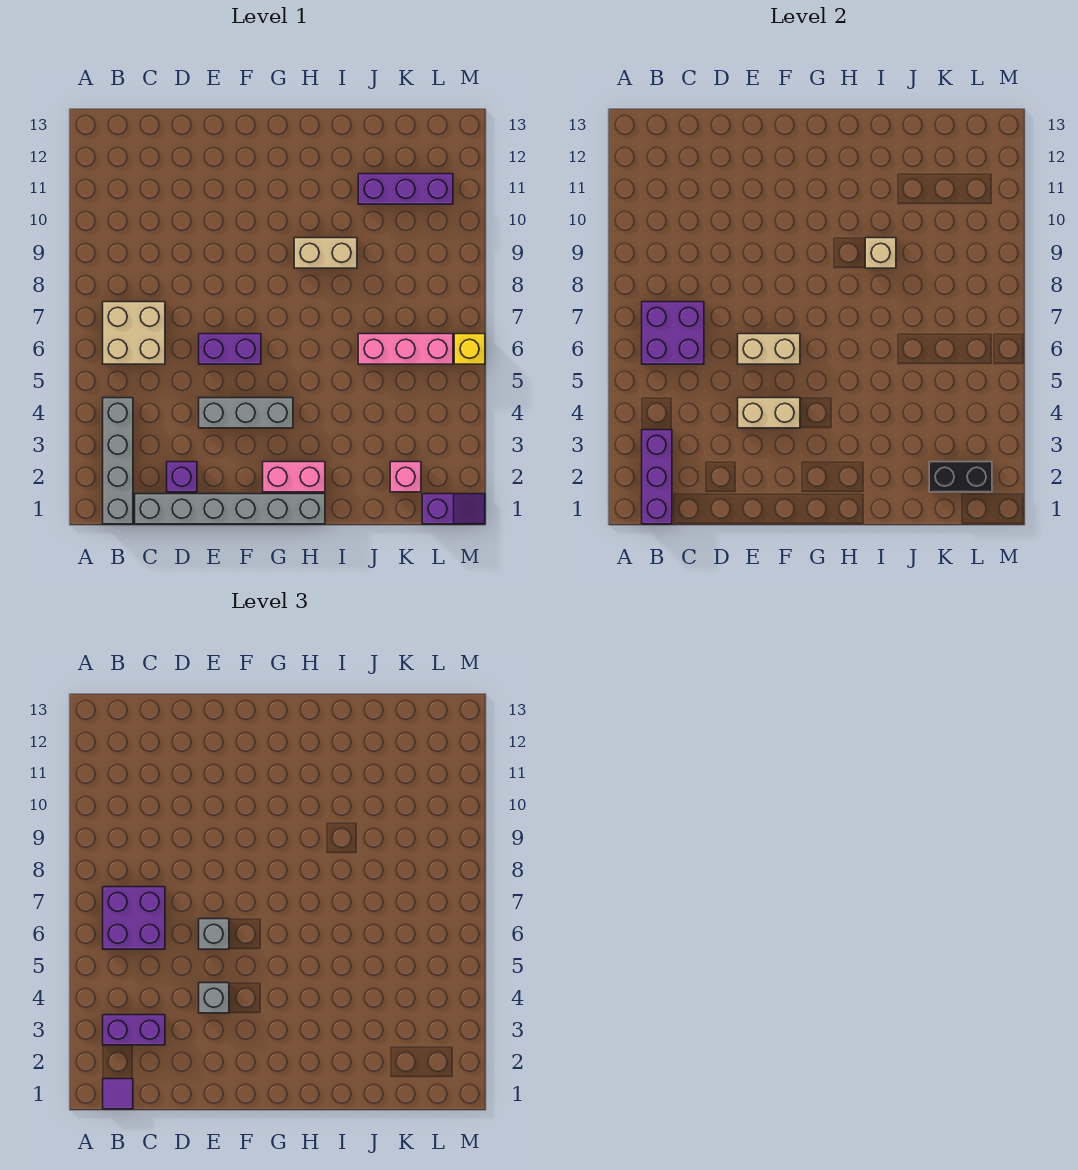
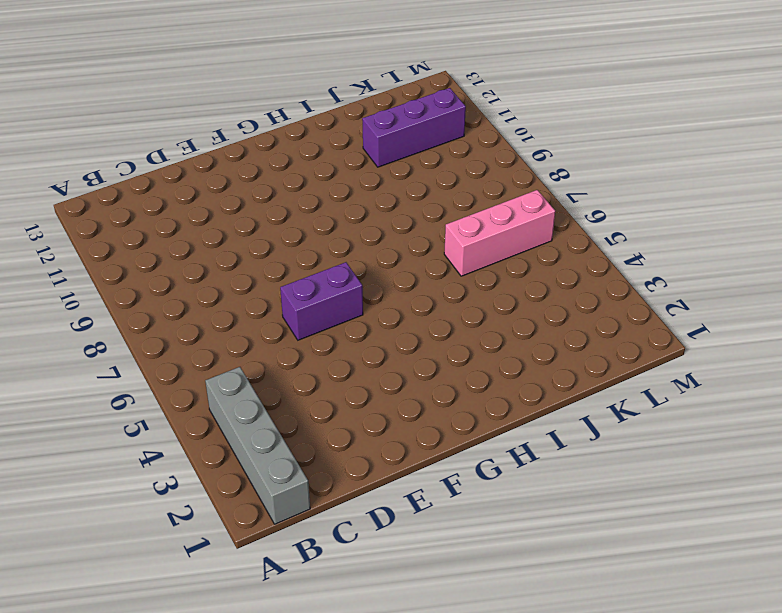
none -> tan 2x2 brick [103,302,165,364]
none -> grey 1x6 brick [135,494,325,524]
none -> purple 1x1 brick [167,462,197,492]

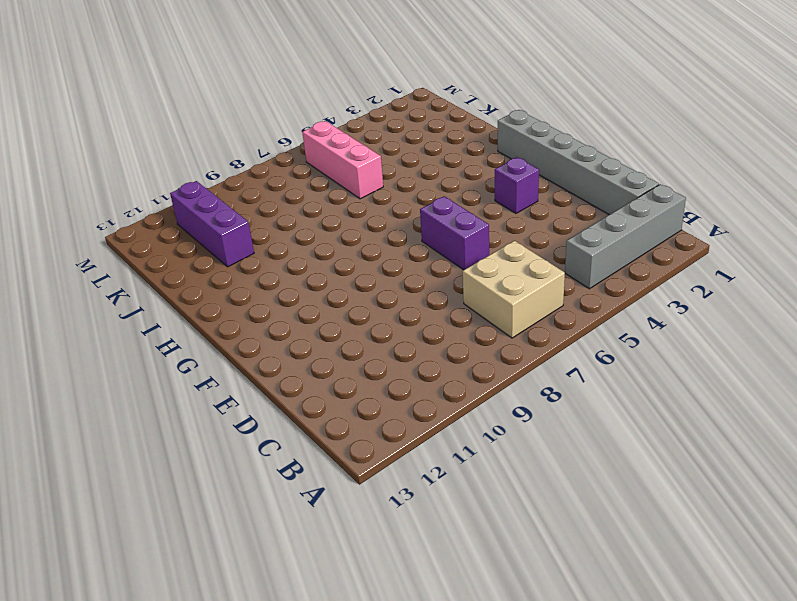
purple 1x1 brick [495,157,539,213] -> purple 1x1 brick moved to [167,462,197,492]
none -> grey 1x3 brick [199,398,293,428]
none -> pink 1x2 brick [263,462,325,492]
none -> tan 1x2 brick [294,238,357,268]

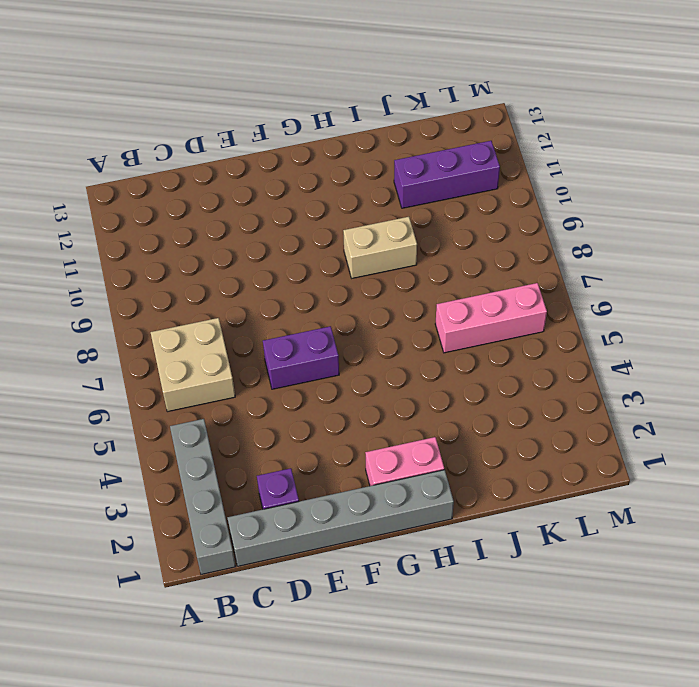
none -> grey 1x3 brick [199,398,293,428]
none -> pink 1x1 brick [390,462,421,492]
none -> purple 1x2 slope [422,494,485,524]

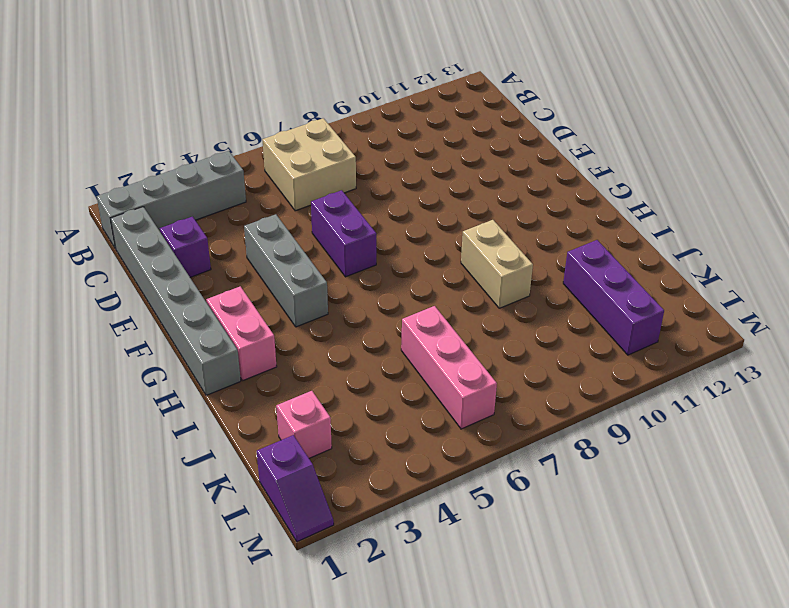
none -> yellow 1x1 brick [454,334,485,364]
none -> purple 1x3 brick [642,430,672,524]
none -> purple 2x2 brick [642,302,704,364]

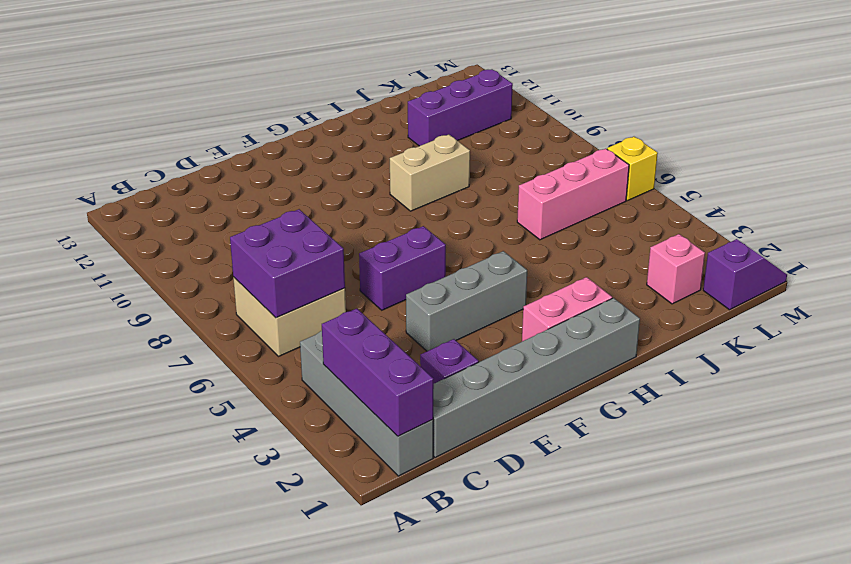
none -> tan 1x2 brick [738,398,800,428]
none -> tan 1x2 brick [738,334,800,364]
none -> tan 1x1 brick [865,238,896,268]

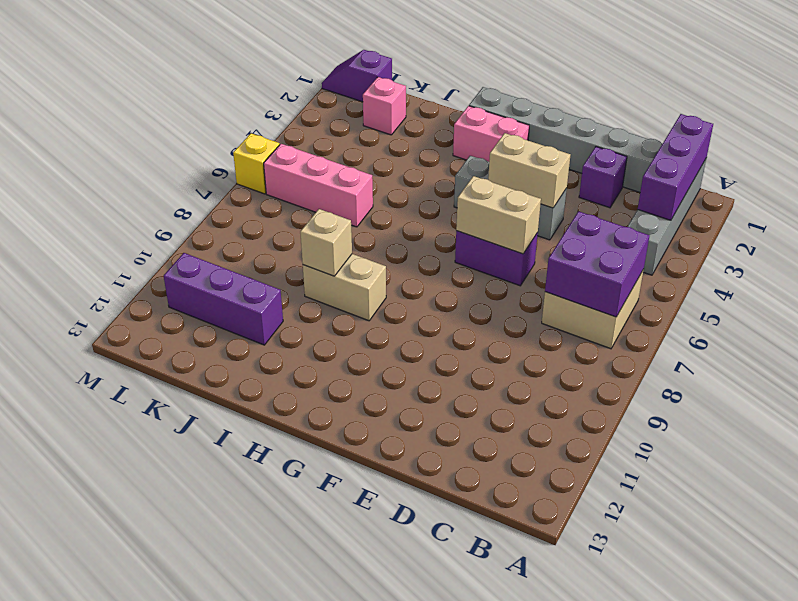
none -> black 1x2 brick [929,462,992,492]
none -> purple 1x1 tile [103,1079,133,1109]
none -> purple 1x2 brick [103,1015,165,1045]

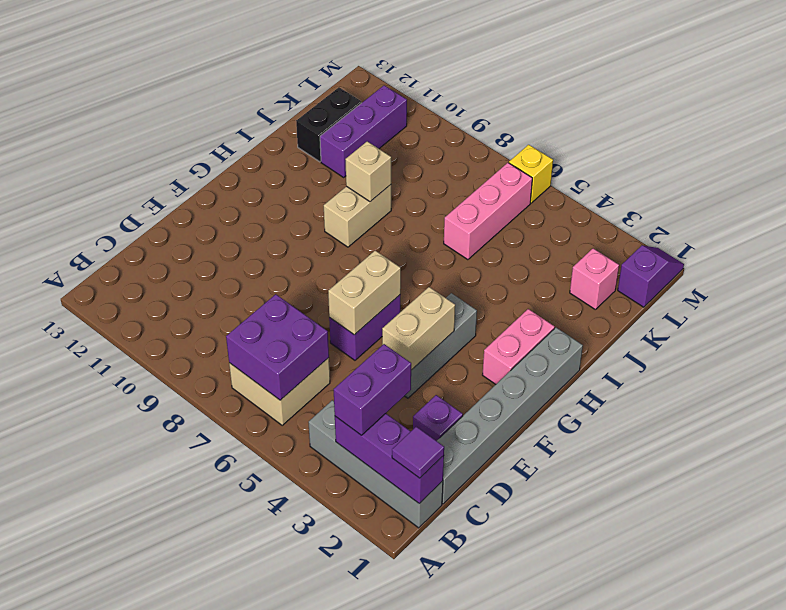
black 1x2 brick [296,87,362,162] -> black 1x2 brick moved to [929,462,992,492]
none -> purple 2x2 brick [103,887,165,949]
none -> grey 1x1 brick [199,983,229,1013]
none -> grey 1x1 brick [199,919,229,949]

